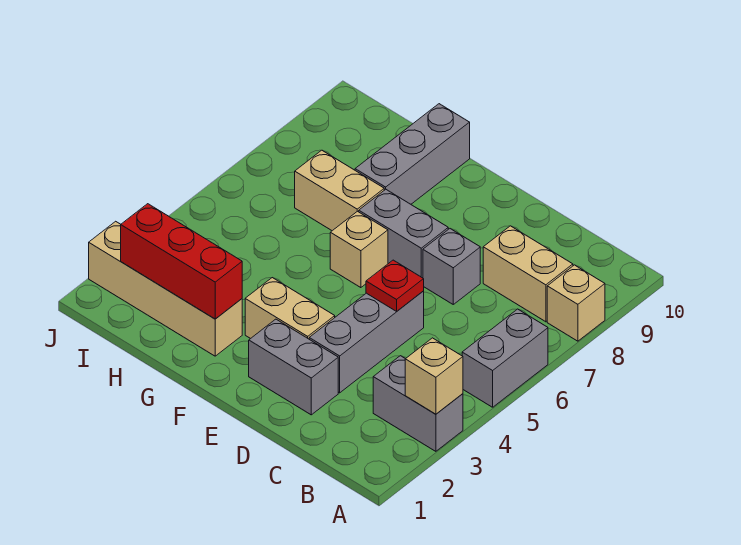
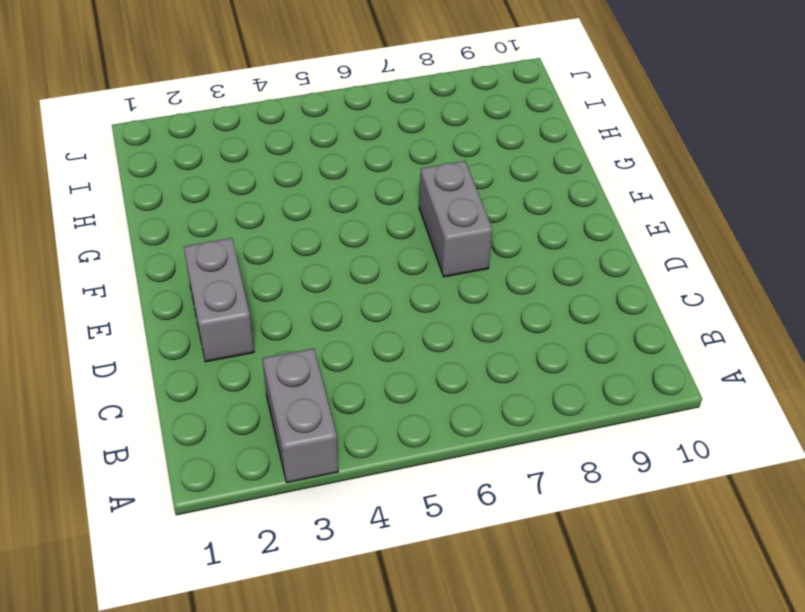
none -> grey 1x2 brick [462,309,548,407]
none -> tan 1x1 brick [547,265,605,341]
none -> tan 1x2 brick [483,226,573,322]

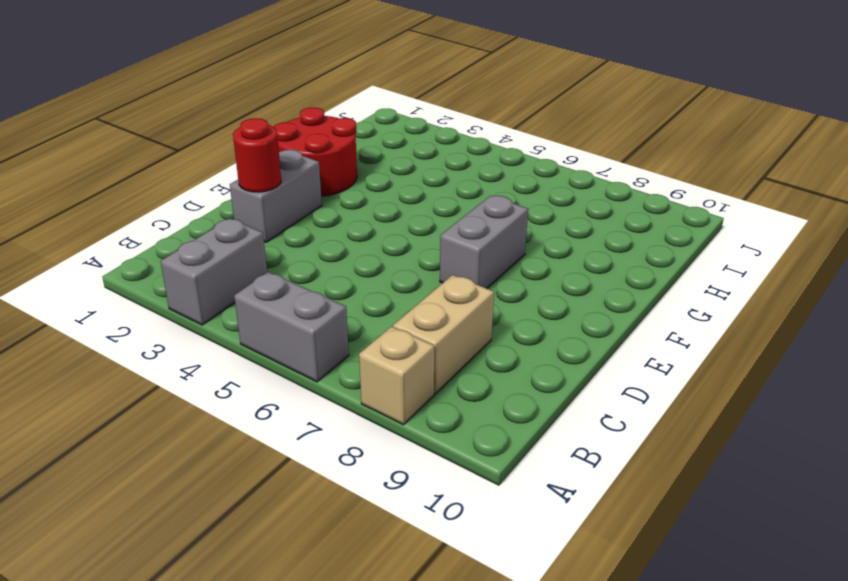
red 1x1 round brick [233,118,281,192] -> none
red 2x2 round brick [274,108,357,196] -> tan 1x4 brick [89,221,242,356]
none -> grey 1x3 brick [309,291,424,393]
none -> grey 1x1 brick [423,229,480,304]
none -> tan 1x2 brick [245,278,335,339]

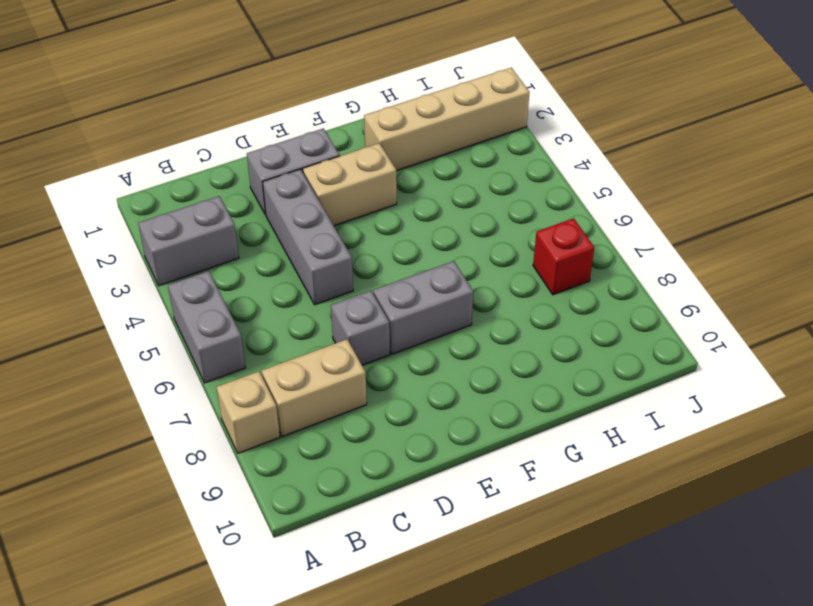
red 1x1 brick [533,218,594,295] -> none
none -> tan 1x1 brick [330,211,388,288]
none -> tan 1x2 brick [295,150,384,231]
none -> grey 1x3 brick [355,104,470,204]

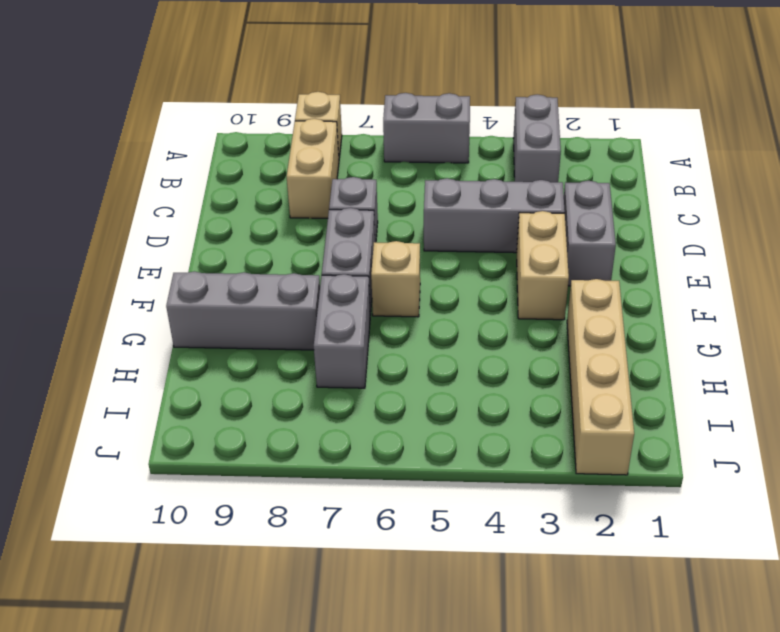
grey 1x2 brick [314,274,370,388] -> tan 1x2 brick [295,150,384,231]
none -> tan 1x1 brick [405,338,463,414]
none -> red 1x1 plate [366,260,424,311]
none -> red 1x3 brick [121,204,242,319]

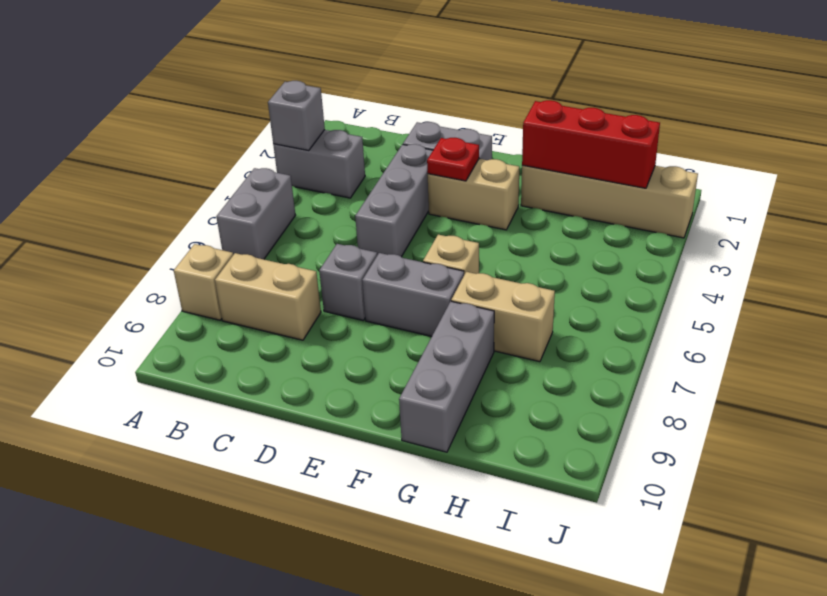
grey 1x1 brick [268,81,325,151] -> tan 1x1 brick [405,338,463,414]
red 1x1 plate [427,138,479,181] -> red 1x1 plate moved to [366,260,424,311]

